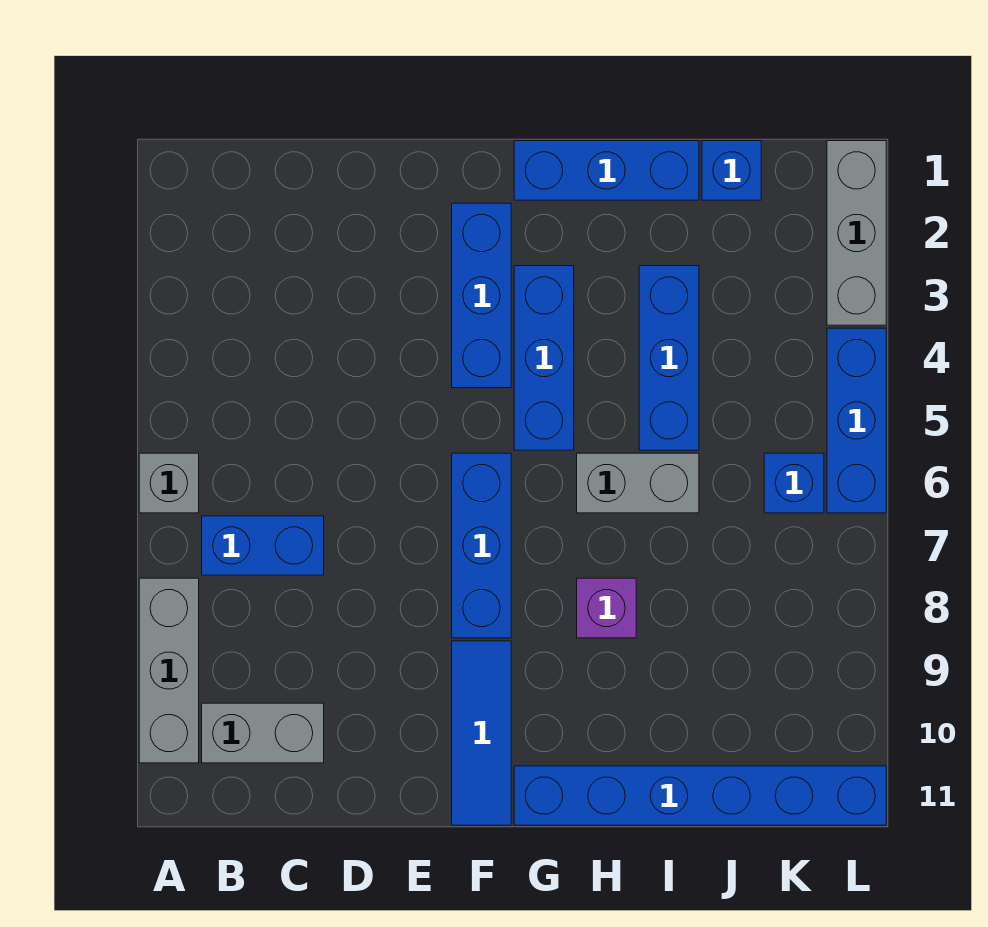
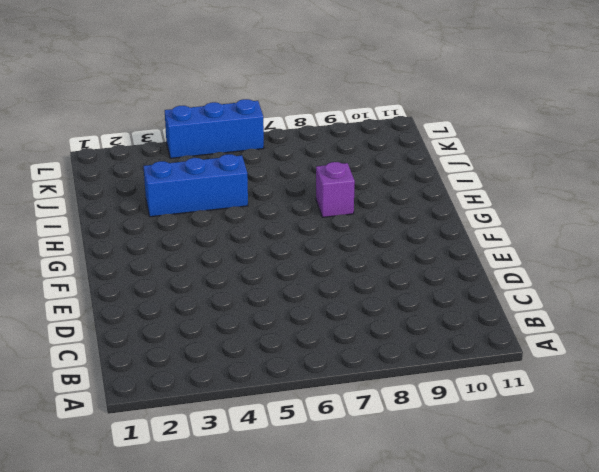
none -> grey 1x1 brick [139,453,199,513]
none -> grey 1x3 brick [139,578,199,763]
none -> blue 1x2 brick [202,516,324,575]

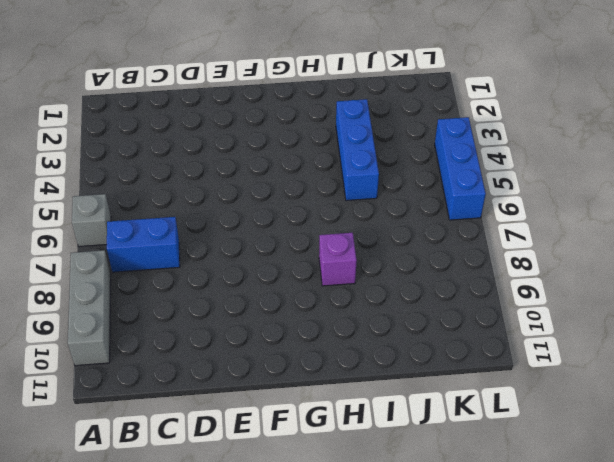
none -> grey 1x2 brick [202,703,324,763]
none -> blue 1x3 brick [452,203,511,388]
none -> blue 1x3 brick [452,453,511,638]

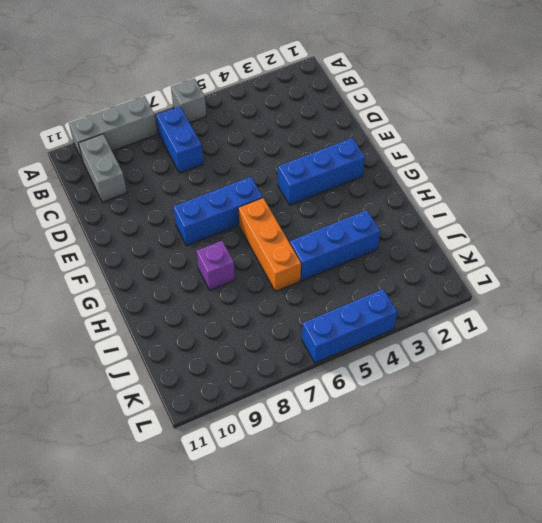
orange 1x3 brick [238,198,301,292] -> grey 1x2 brick [577,453,699,513]
none -> blue 1x3 tile [452,641,511,825]
none -> blue 1x3 brick [514,141,699,200]
none -> blue 1x3 brick [514,266,574,450]

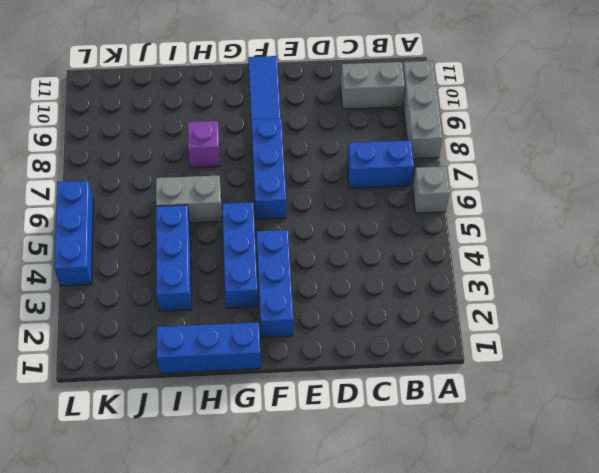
none -> blue 1x6 brick [514,766,886,825]
none -> blue 1x1 brick [702,141,761,200]
none -> blue 1x1 brick [764,453,824,513]

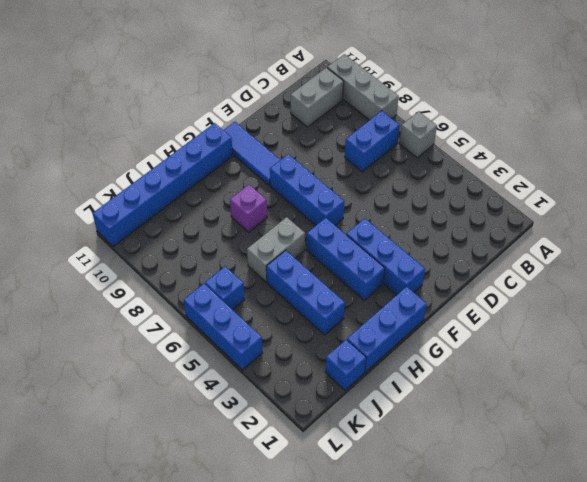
none -> grey 1x3 brick [827,141,886,325]

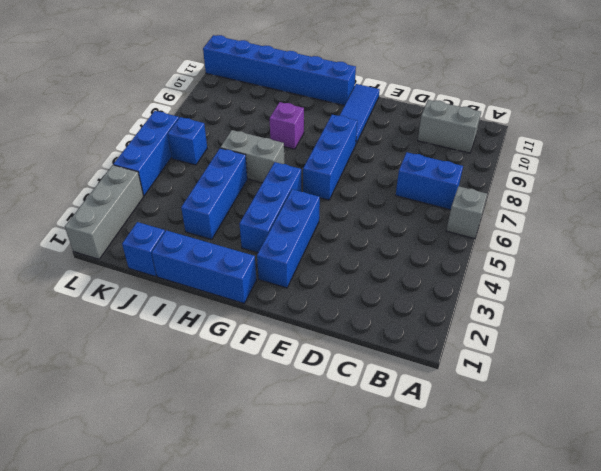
none -> grey 1x3 brick [139,578,199,763]

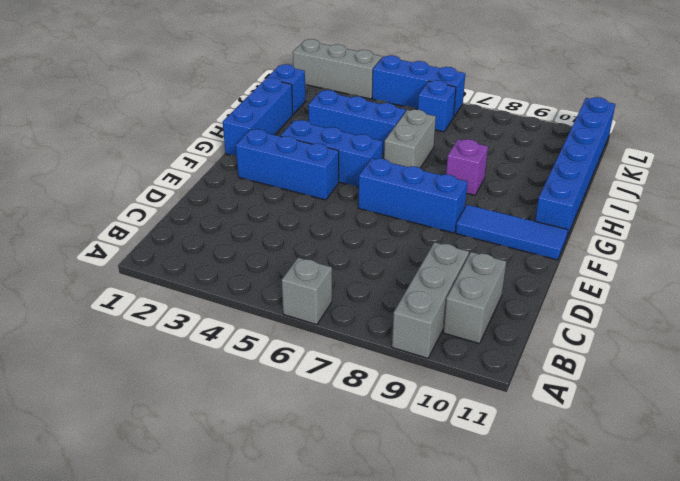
grey 1x3 brick [392,242,469,358] -> grey 1x3 brick turned to [139,578,199,763]
none -> blue 1x2 brick [202,516,324,575]

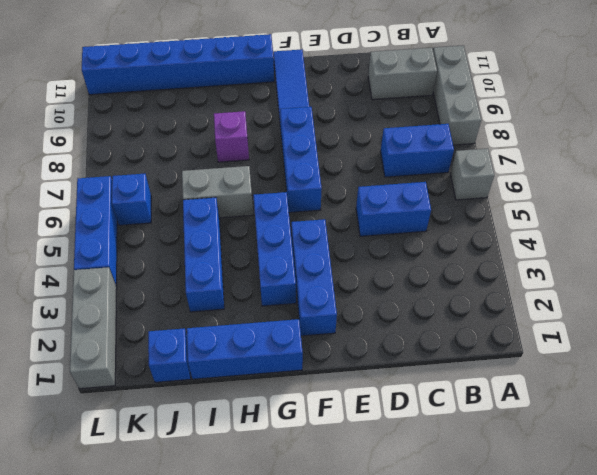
blue 1x2 brick [356,182,431,236] -> none

